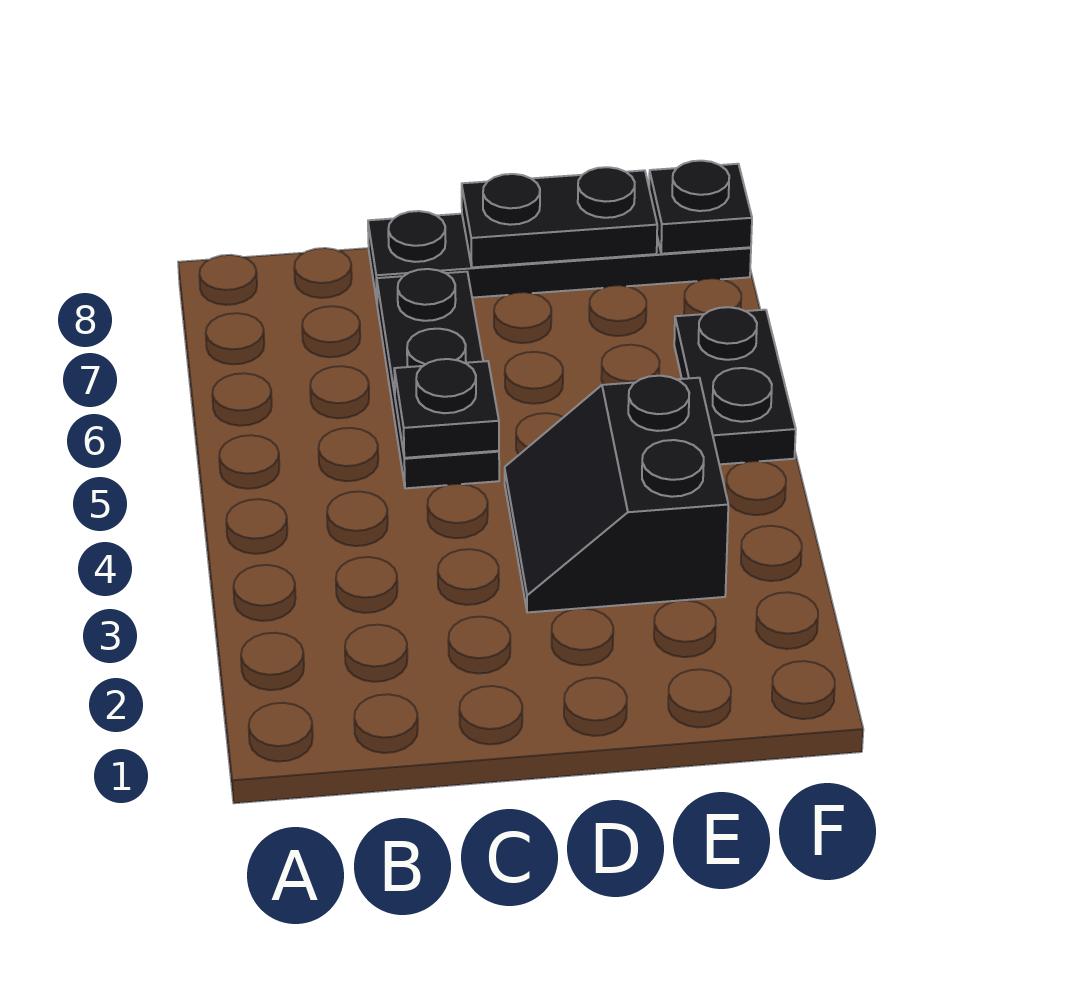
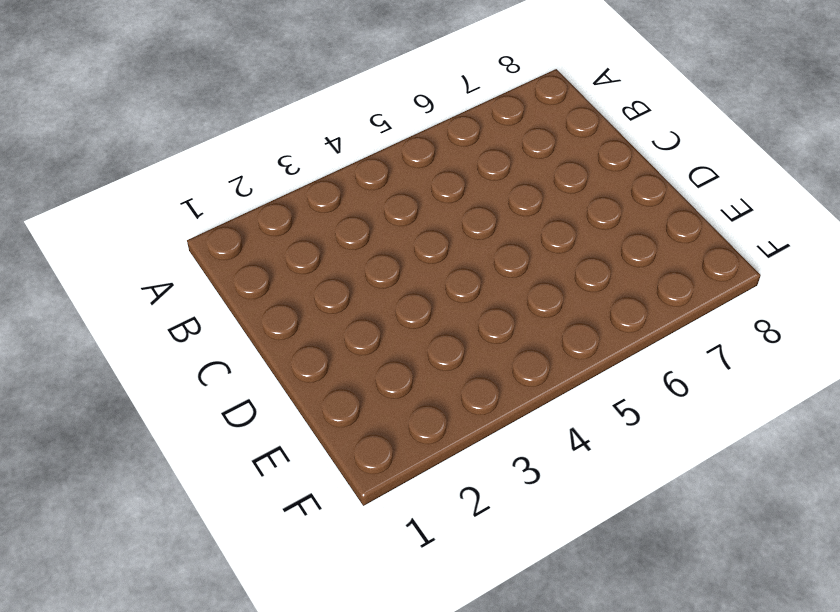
none -> black 1x3 plate [377,269,499,488]
none -> black 1x4 plate [368,211,751,301]

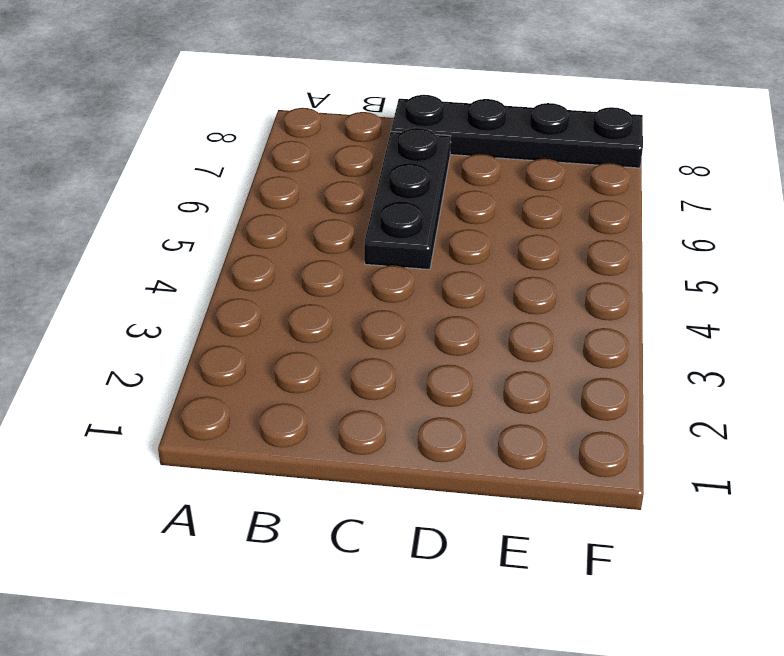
none -> black 2x2 slope [505,376,728,612]
none -> black 1x2 plate [674,307,796,464]

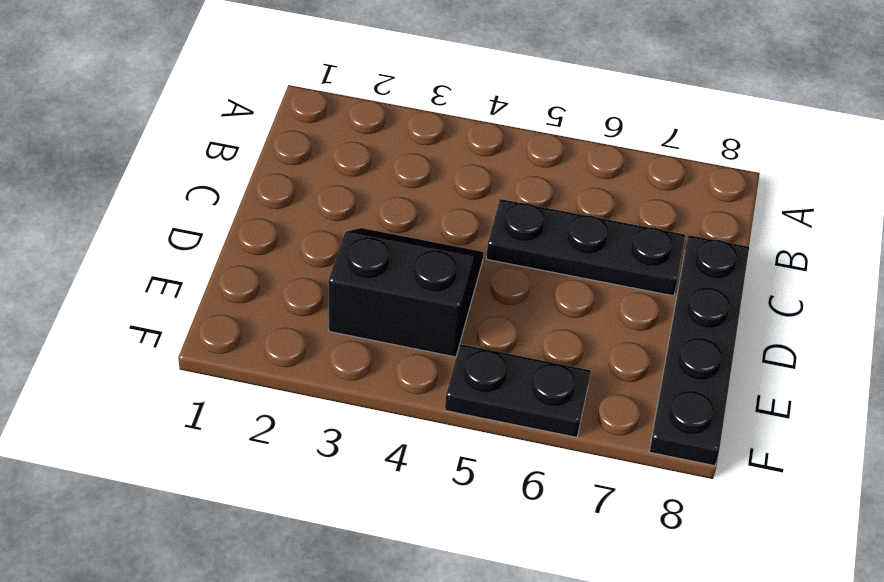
none -> black 1x1 plate [394,359,499,458]
none -> black 1x2 plate [462,167,657,267]

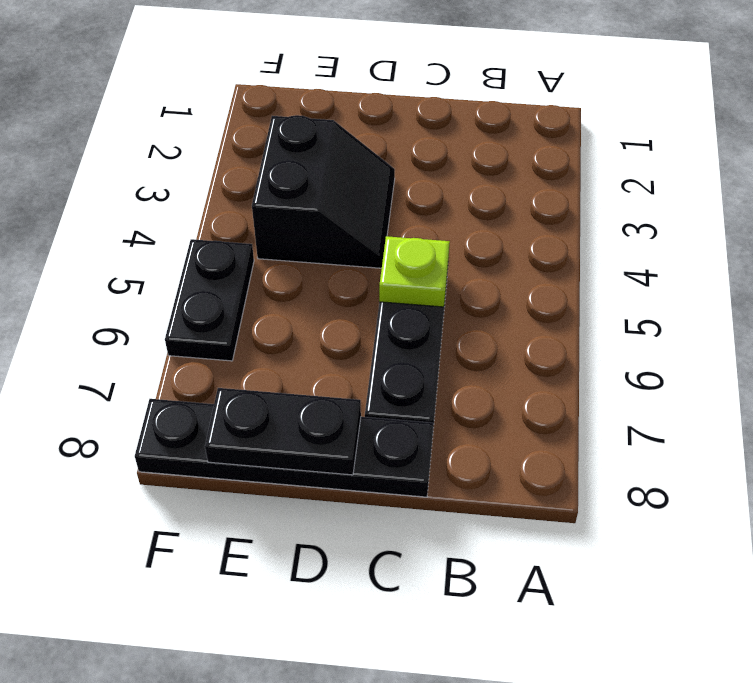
lime 1x1 plate [379,236,450,307] -> black 1x1 plate [394,359,499,458]
none -> black 1x1 plate [649,161,752,254]

